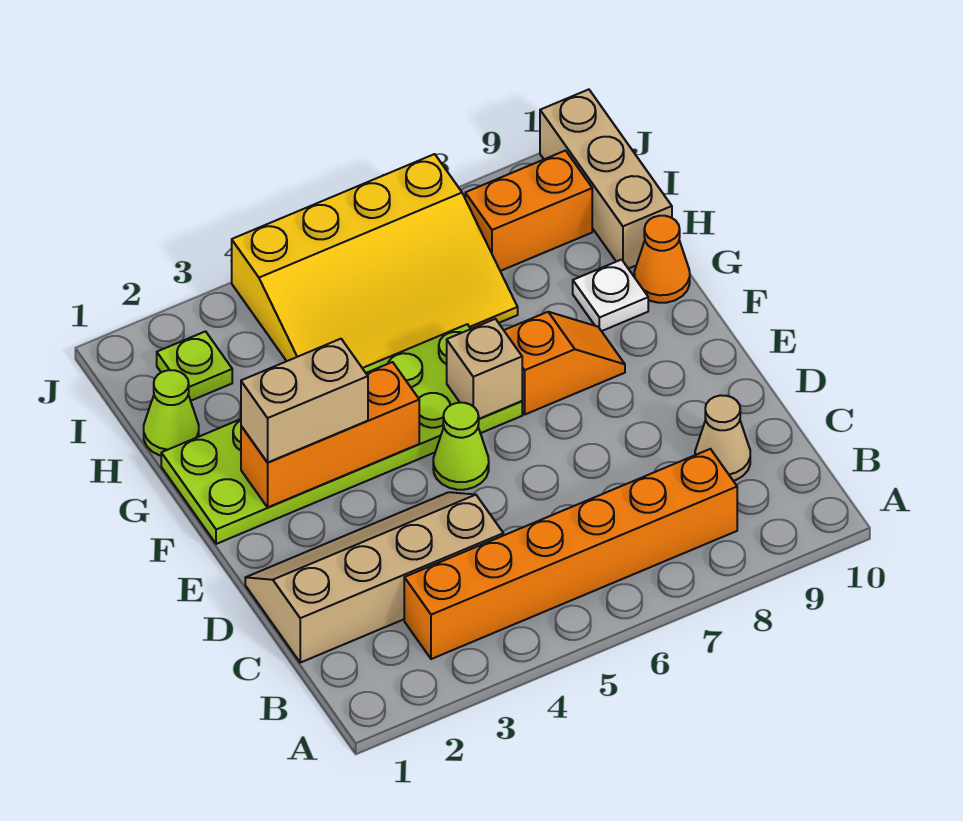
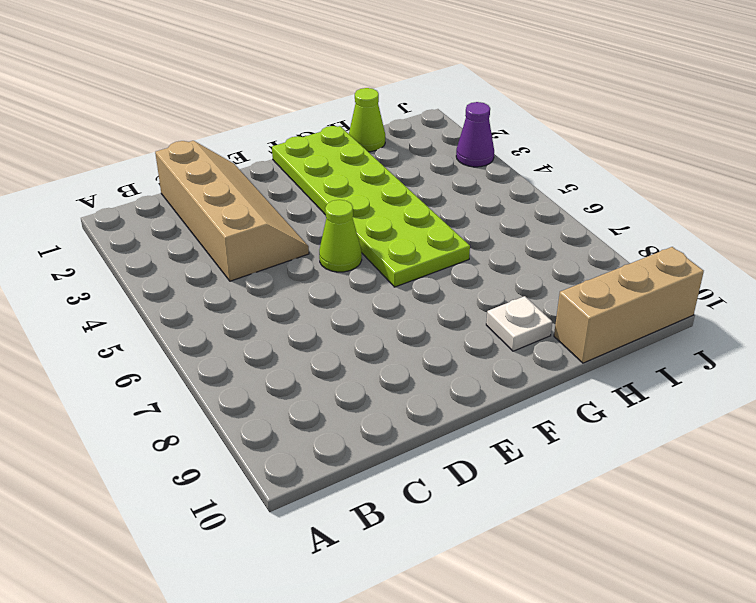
purple 1x1 cone [456,102,494,167] -> none
none -> orange 1x6 brick [404,449,737,659]
none -> tan 1x1 cone [695,395,750,481]
none -> orange 1x2 slope [504,312,625,414]

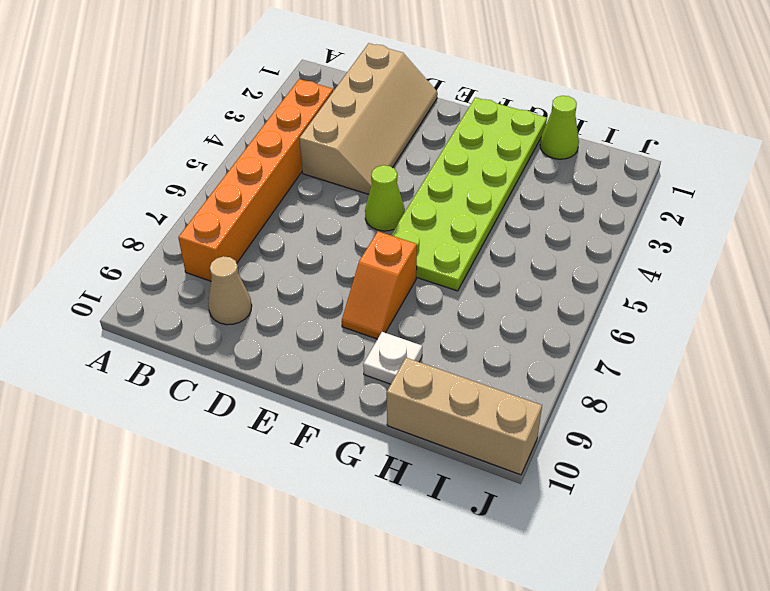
none -> orange 1x1 cone [634,216,690,303]
none -> yellow 3x4 slope [232,154,518,368]
none -> lime 1x1 plate [157,331,232,401]

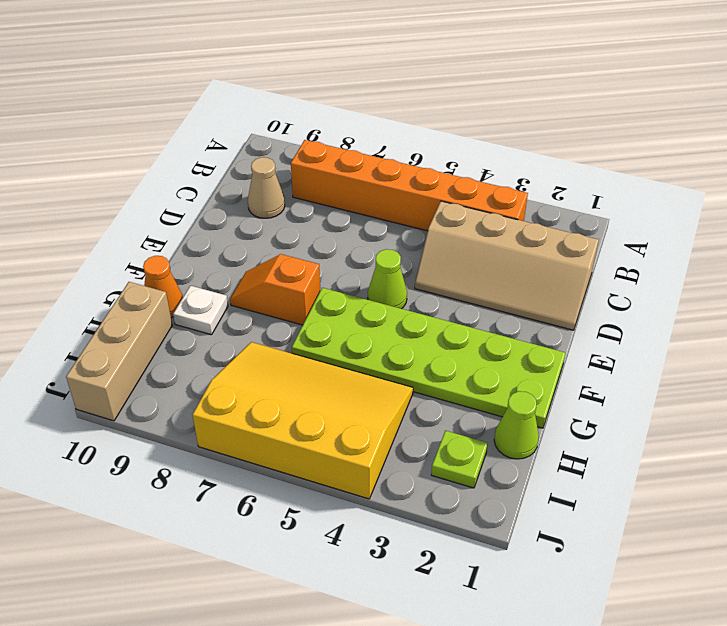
none -> orange 1x2 brick [465,151,592,271]
none -> orange 1x3 brick [241,362,419,507]
none -> tan 1x1 brick [447,319,522,419]

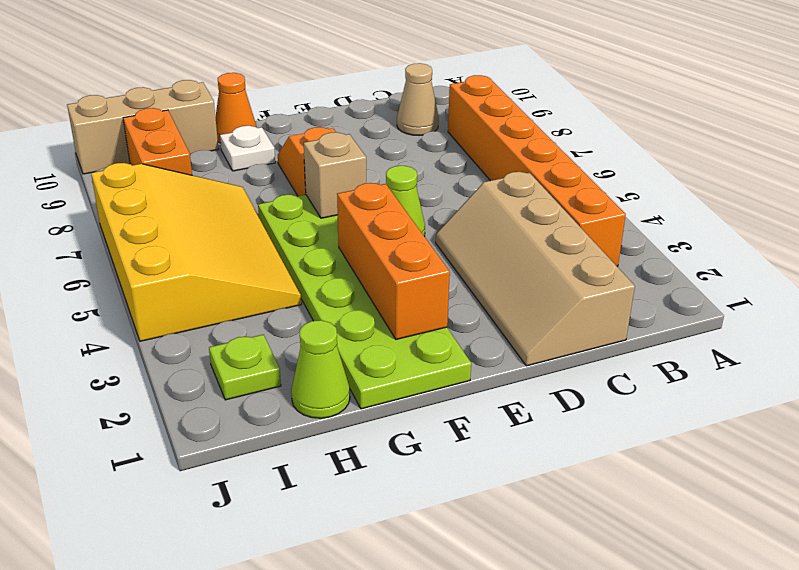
none -> tan 1x2 brick [241,339,368,463]

